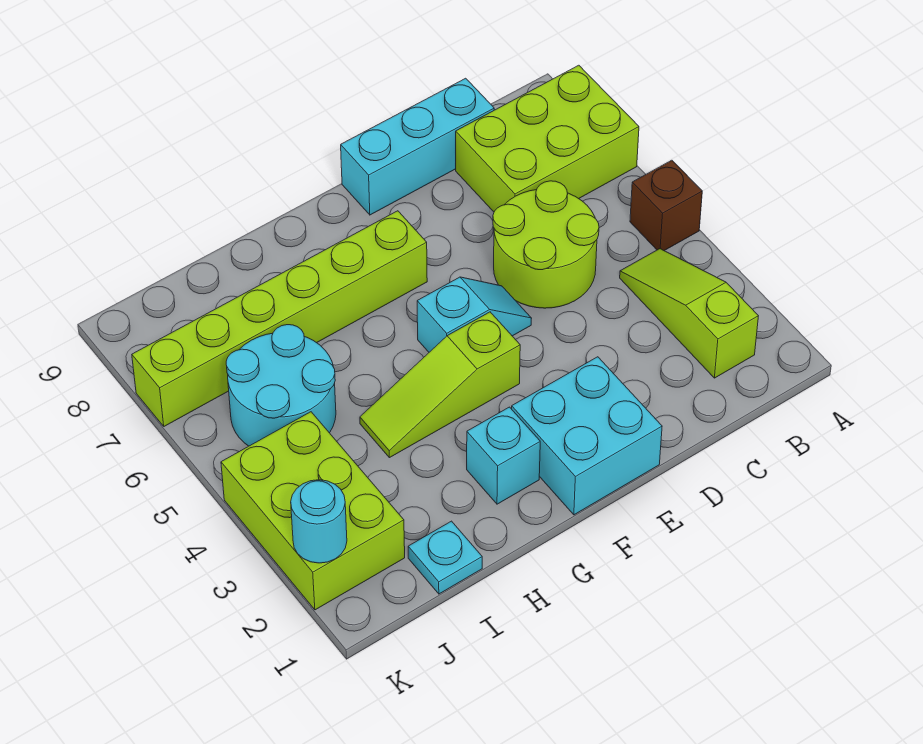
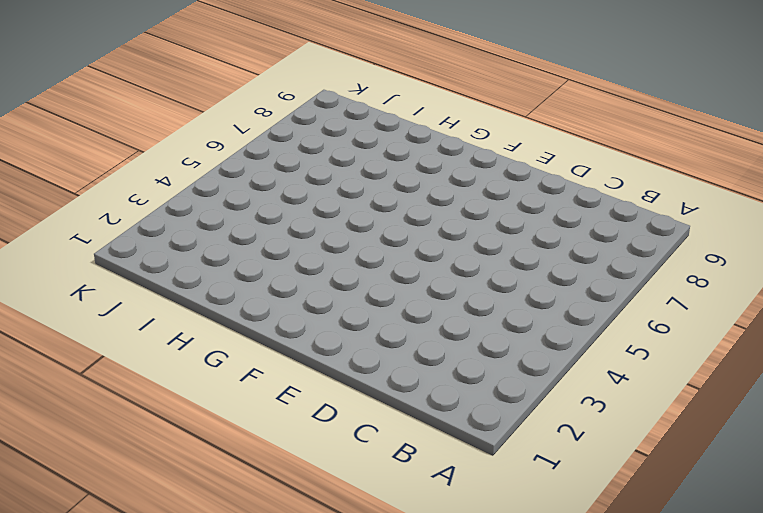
none -> brown 1x1 brick [630,160,702,251]
none -> lime 2x3 brick [456,65,639,212]
none -> lime 1x3 slope [620,249,758,378]

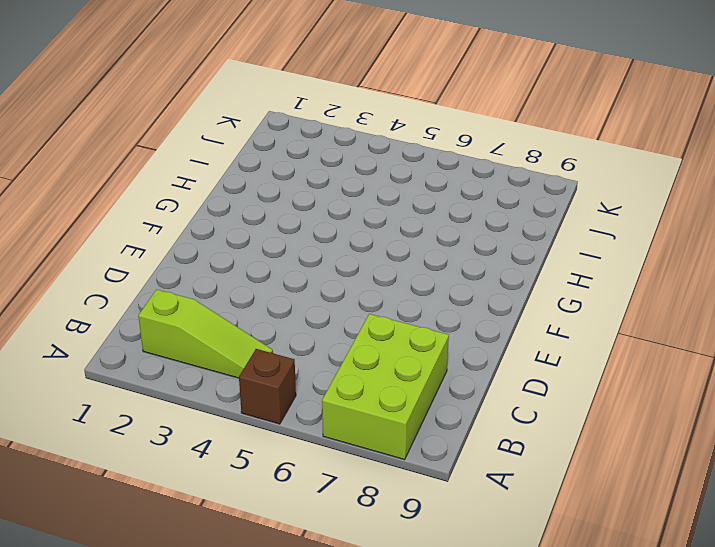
none -> lime 2x2 round brick [493,181,599,308]
none -> cyan 1x3 brick [341,78,494,215]
none -> cyan 2x2 brick [512,357,662,515]

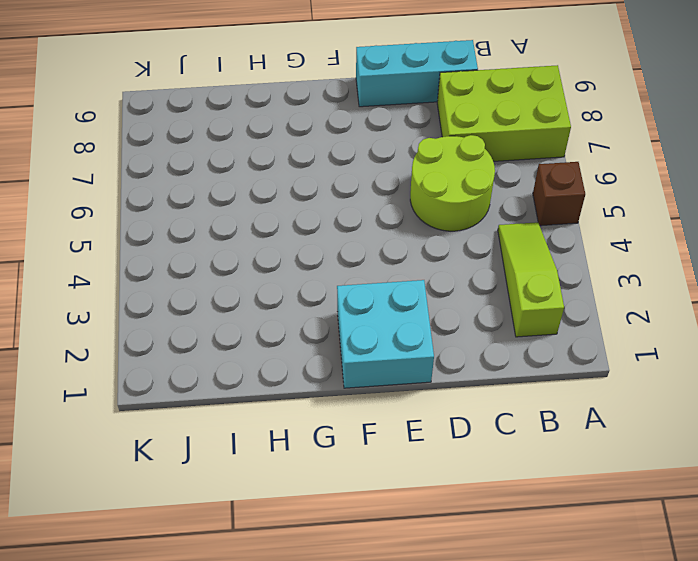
none -> cyan 1x2 slope [417,277,532,352]
none -> lime 1x3 slope [360,312,520,458]
none -> lime 1x6 brick [132,211,427,426]

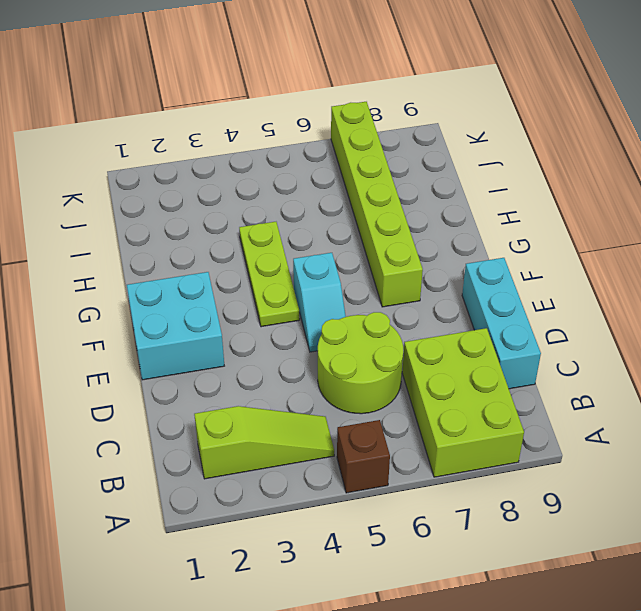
lime 1x3 plate [239,222,300,327] -> lime 1x3 slope [360,312,520,458]
none -> cyan 1x1 brick [467,407,540,504]
none -> cyan 1x1 plate [408,521,482,594]
none -> cyan 2x2 round brick [226,325,336,446]

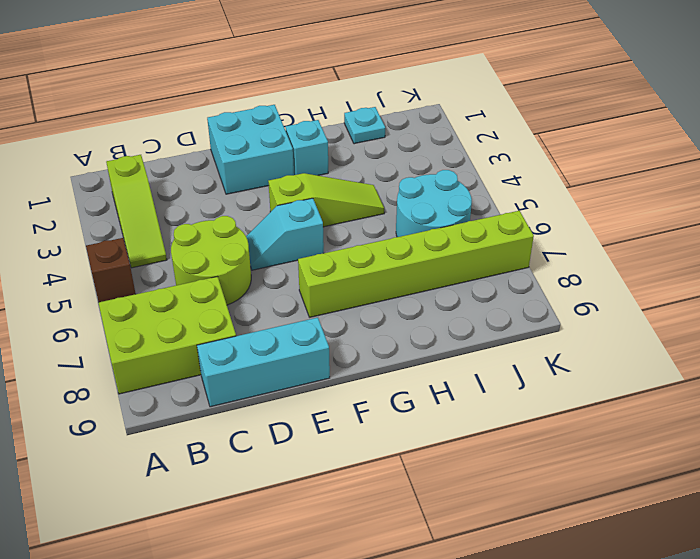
none -> lime 2x3 brick [221,412,405,610]
none -> cyan 1x1 round brick [291,480,347,563]

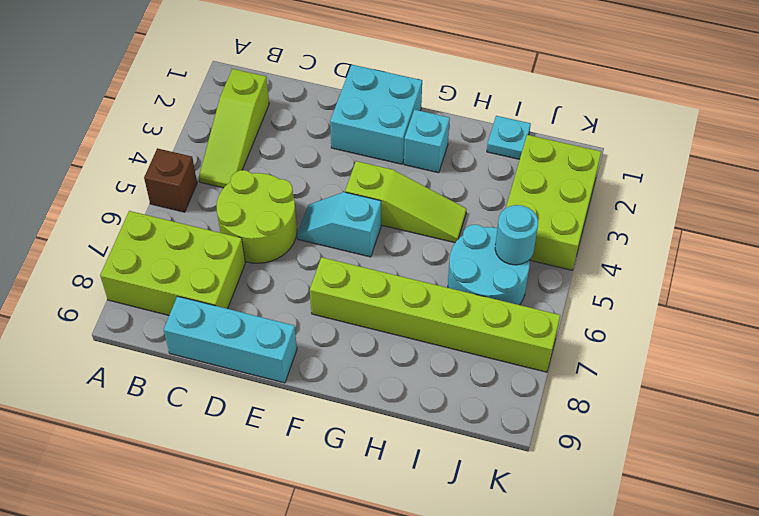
cyan 1x1 round brick [495,205,538,265] -> cyan 1x1 round brick moved to [291,480,347,563]

